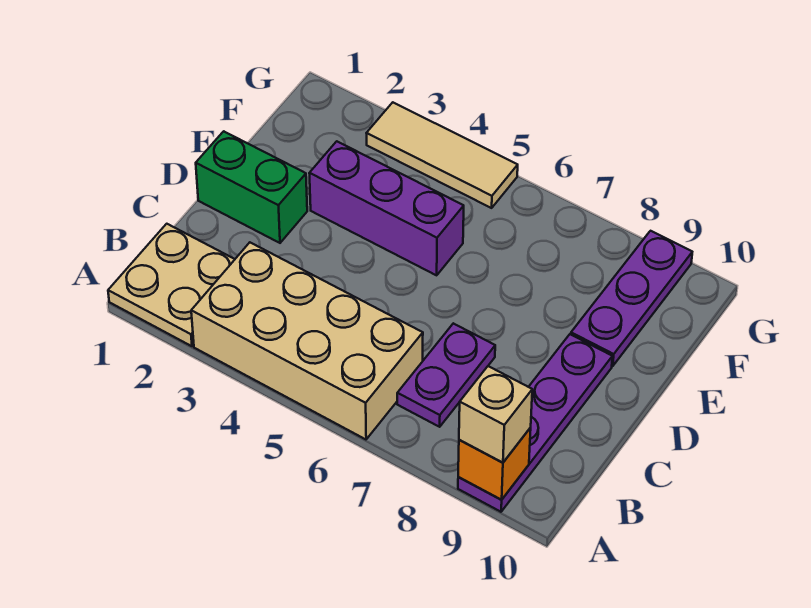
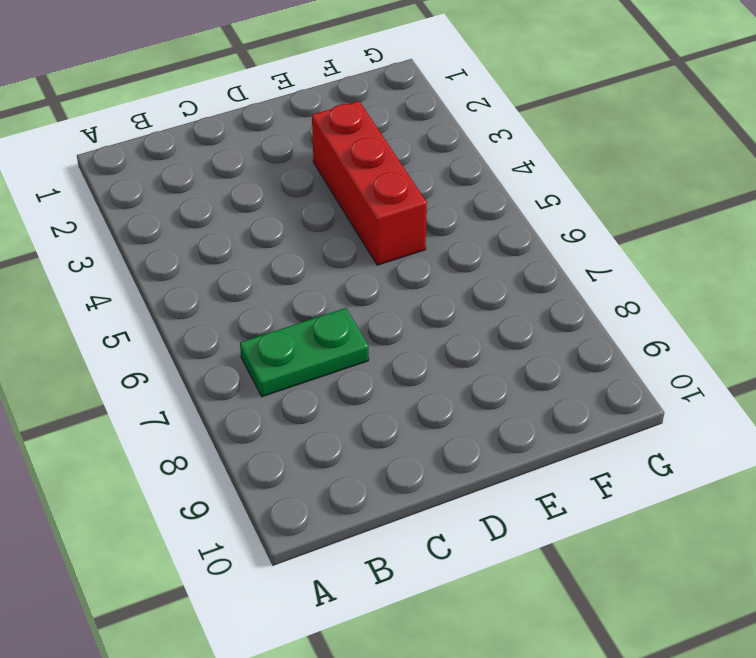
green 1x2 plate [240,308,369,397] -> purple 1x2 plate [397,323,495,427]
red 1x3 brick [312,101,427,265] -> purple 1x3 brick [309,141,464,275]
none -> tan 2x2 plate [108,224,235,346]
none -> tan 2x4 brick [191,243,423,439]

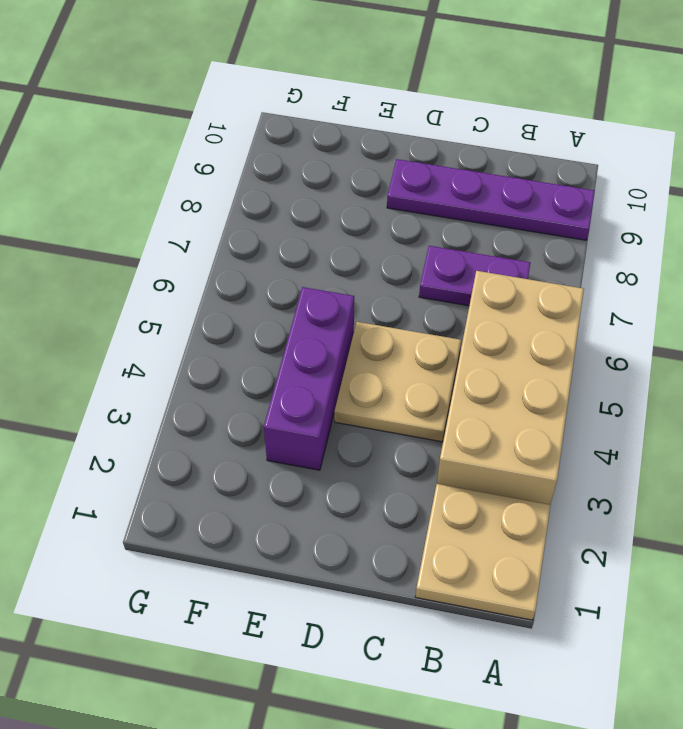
tan 2x2 plate [334,322,461,442] -> none
none -> green 1x2 brick [196,131,307,243]
none -> purple 1x3 plate [571,231,692,366]

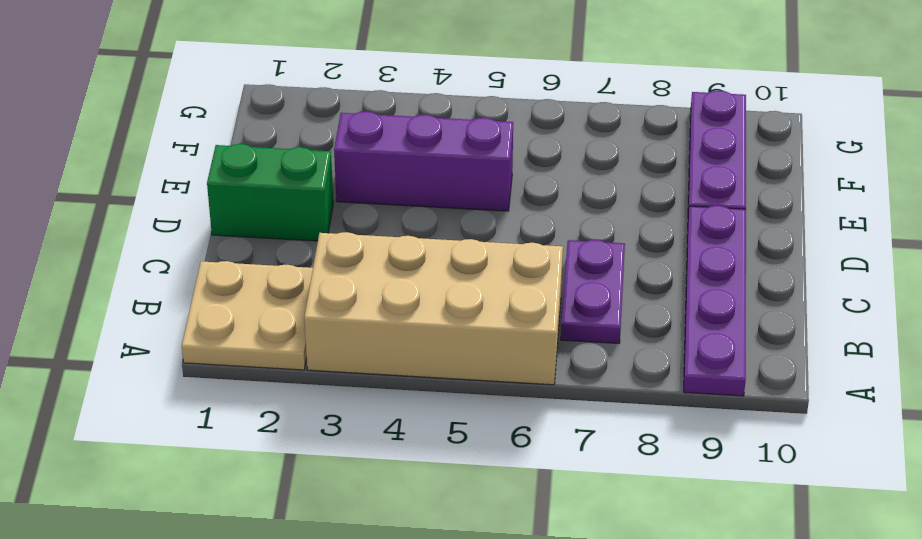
none -> tan 1x3 tile [367,102,518,208]
none -> orange 1x1 brick [458,428,531,500]

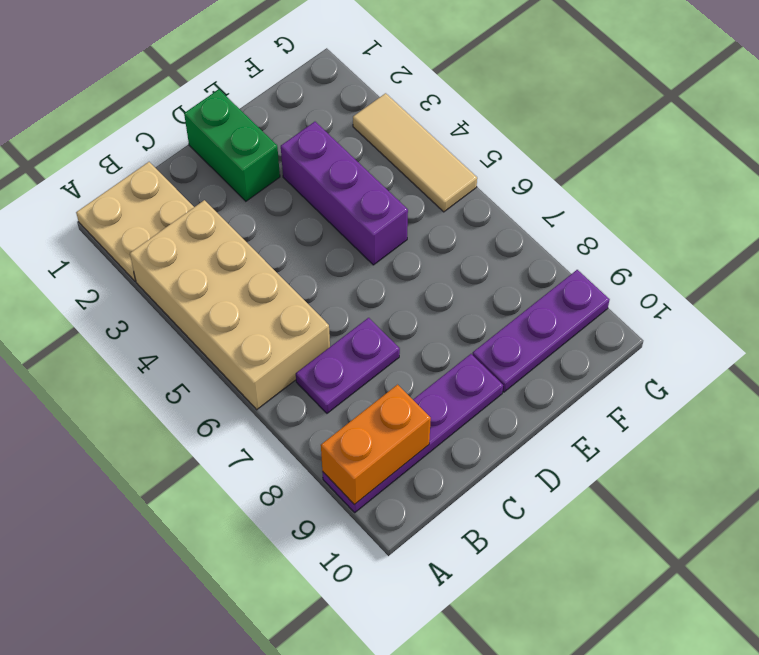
orange 1x2 brick [321,385,431,505] -> orange 1x1 brick [458,428,531,500]
none -> tan 1x1 brick [459,366,532,463]

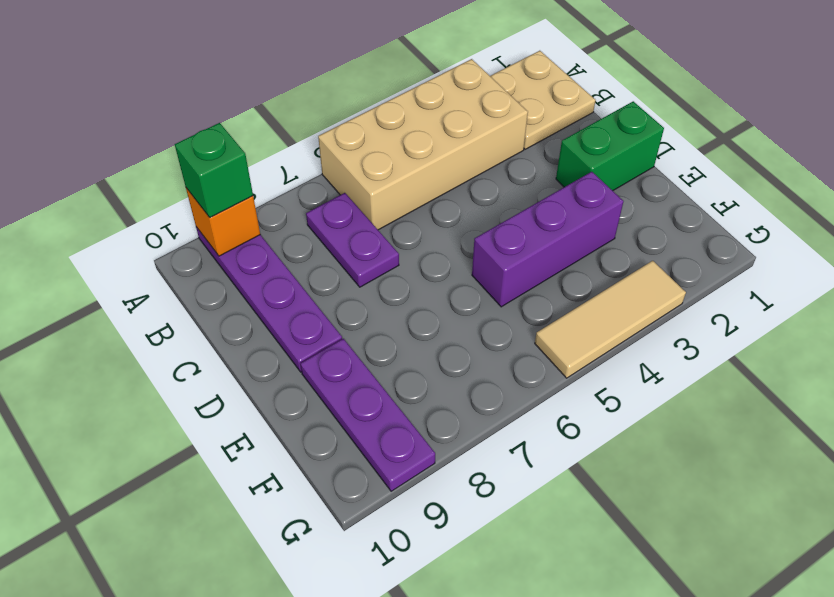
green 1x1 brick [175,123,253,217] -> tan 1x1 brick [459,366,532,463]

